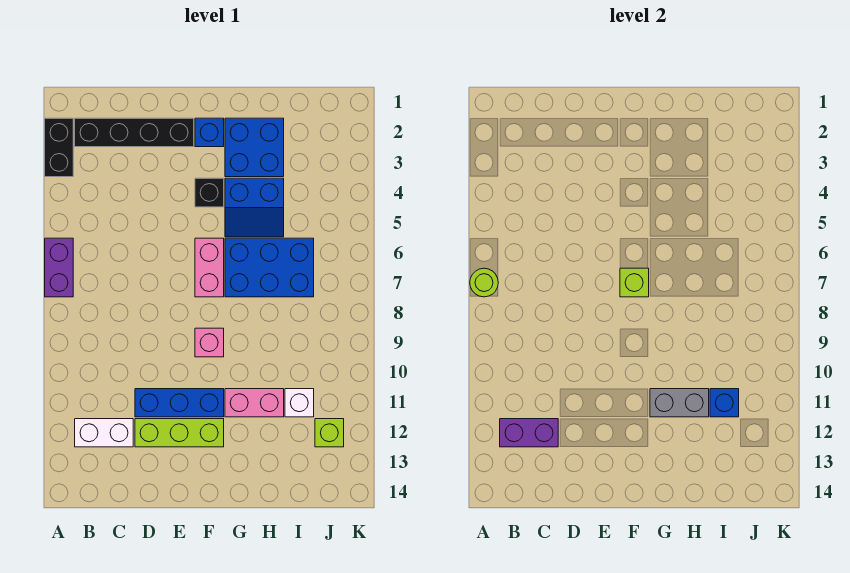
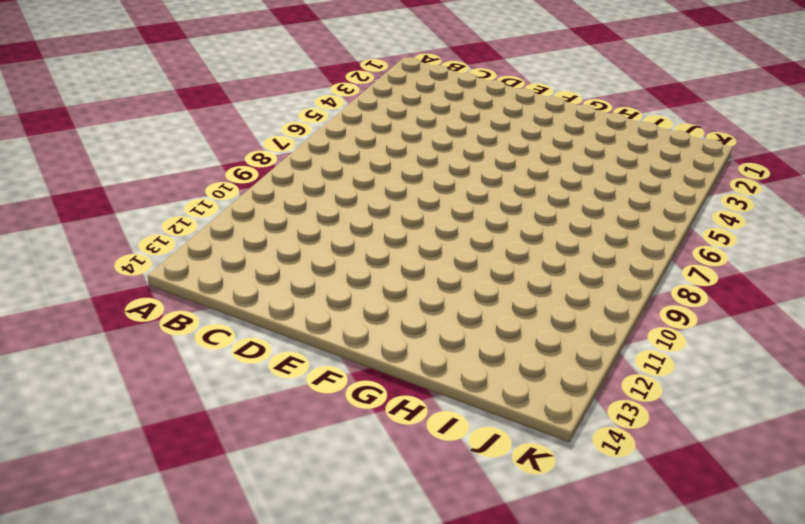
none -> black 1x2 brick [45,118,73,177]
none -> purple 1x2 brick [45,238,73,297]
none -> black 1x4 brick [75,118,194,147]

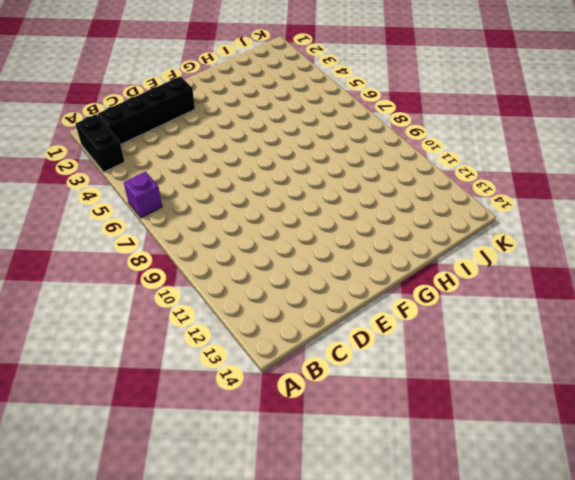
purple 1x1 brick [124,171,162,218] -> purple 1x2 brick [45,238,73,297]
none -> white 1x2 brick [75,419,133,447]
none -> blue 1x3 brick [135,389,224,417]
none -> lime 1x3 brick [135,419,224,447]

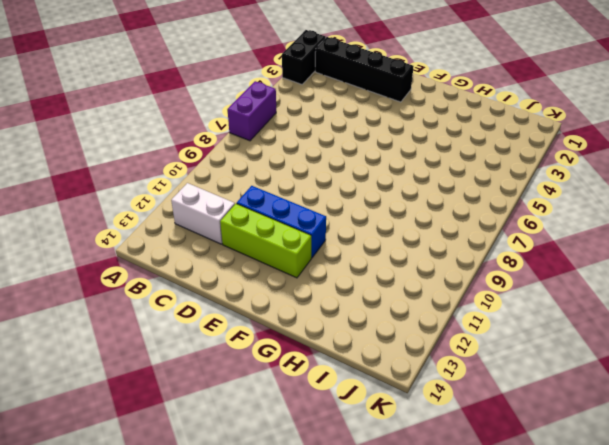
none -> blue 1x1 brick [195,118,224,147]
none -> black 1x1 brick [195,178,224,207]
none -> pink 1x2 brick [195,238,224,297]

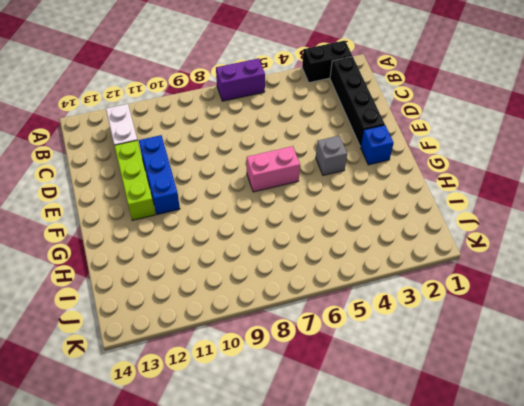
grey 1x1 brick [316,136,347,175] -> black 1x1 brick [195,178,224,207]
none -> pink 1x1 brick [195,328,224,357]
none -> blue 2x2 brick [225,118,284,177]
none -> blue 2x2 slope [225,178,284,237]

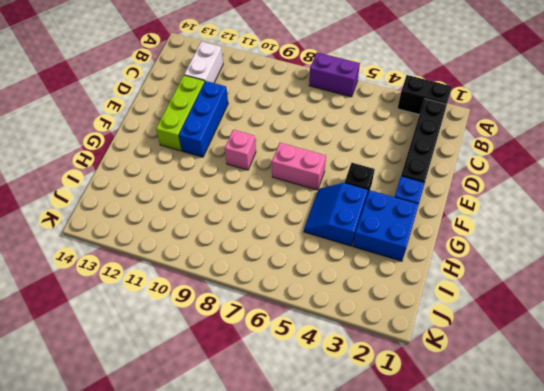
none -> blue 2x3 brick [225,238,314,297]
none -> pink 1x2 brick [225,389,284,417]
none -> white 1x1 brick [285,389,314,417]

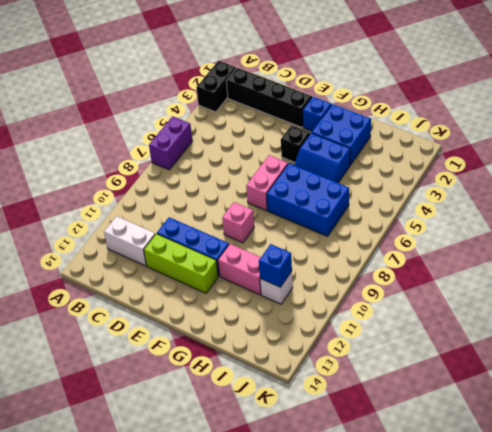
none -> lime 1x1 brick [315,419,344,447]
none -> lime 1x1 round brick [470,268,498,297]
none -> purple 1x2 brick [500,419,558,447]

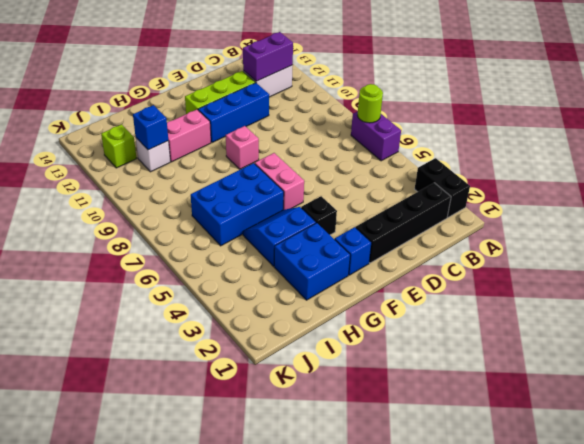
none -> lime 1x1 brick [620,268,649,297]
none -> grey 1x2 brick [650,389,709,417]

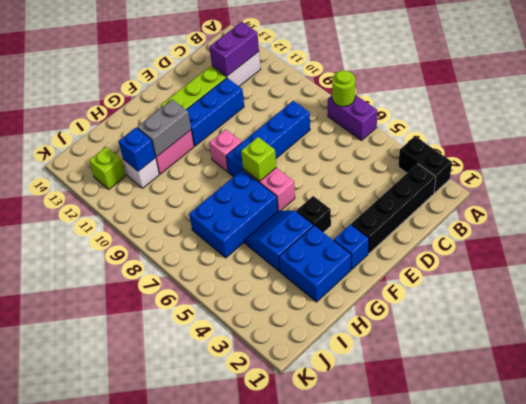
blue 1x4 brick [226,101,310,177] -> none

